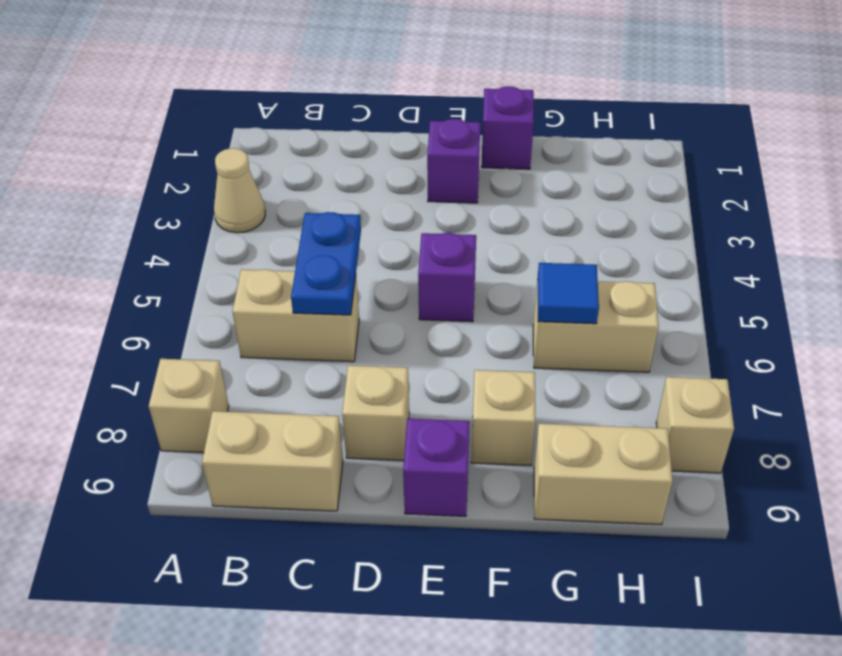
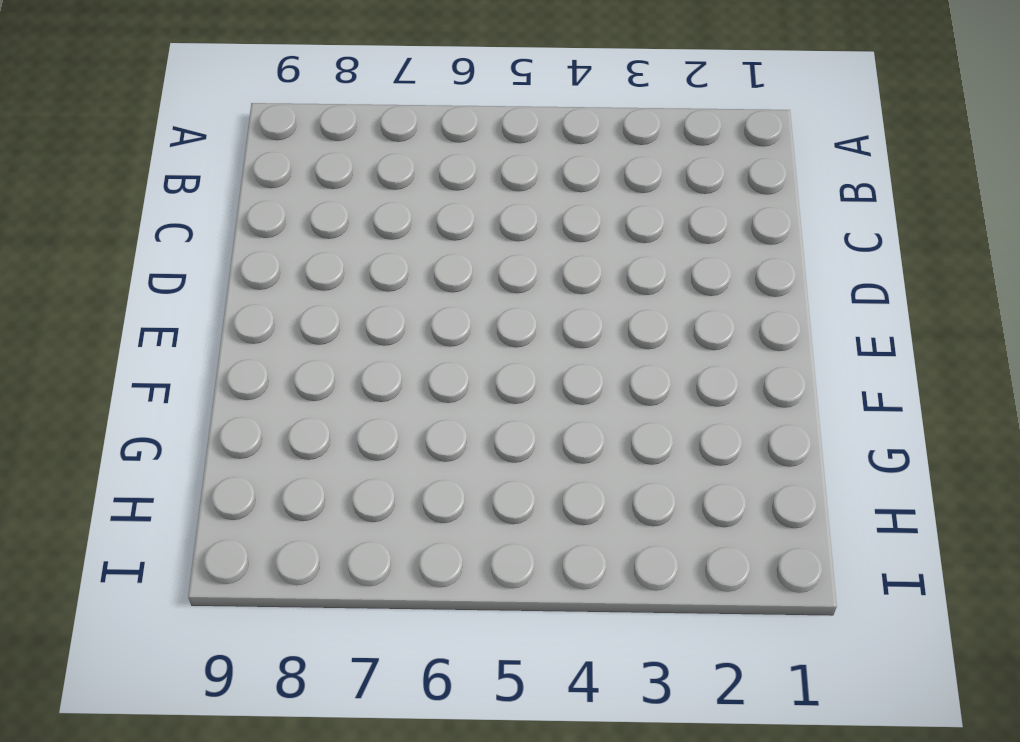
none -> tan 1x1 cone [214,148,265,233]
none -> tan 1x1 brick [149,359,229,453]
none -> tan 1x2 brick [233,269,359,362]

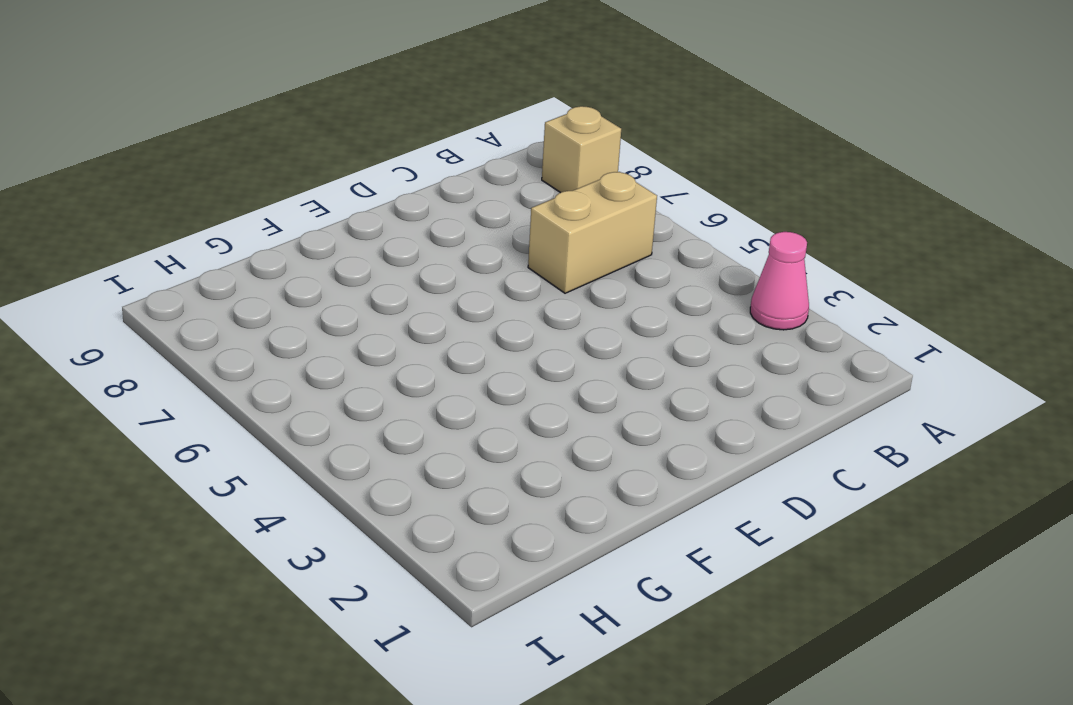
pink 1x1 cone [750,232,809,330] -> tan 1x1 cone [214,148,265,233]
none -> tan 1x2 brick [202,411,343,511]
none -> tan 1x1 brick [342,365,409,461]
none -> purple 1x1 brick [427,119,480,203]

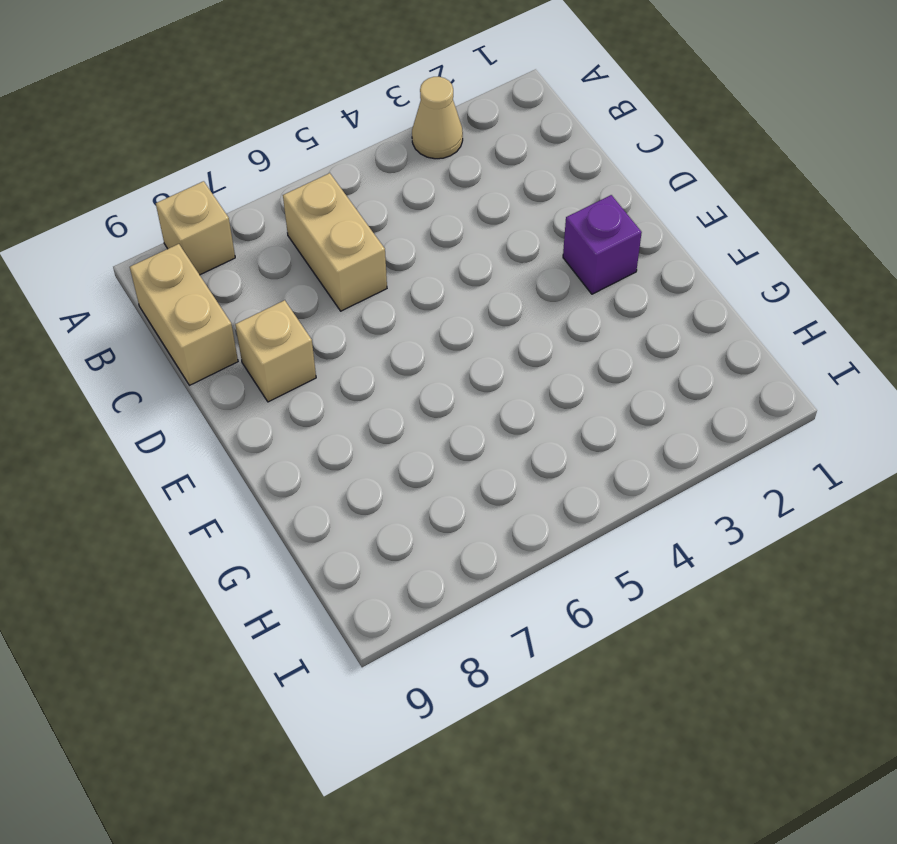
none -> purple 1x1 brick [418,233,476,322]
none -> purple 1x1 brick [403,419,470,516]
none -> purple 1x1 brick [481,86,534,169]

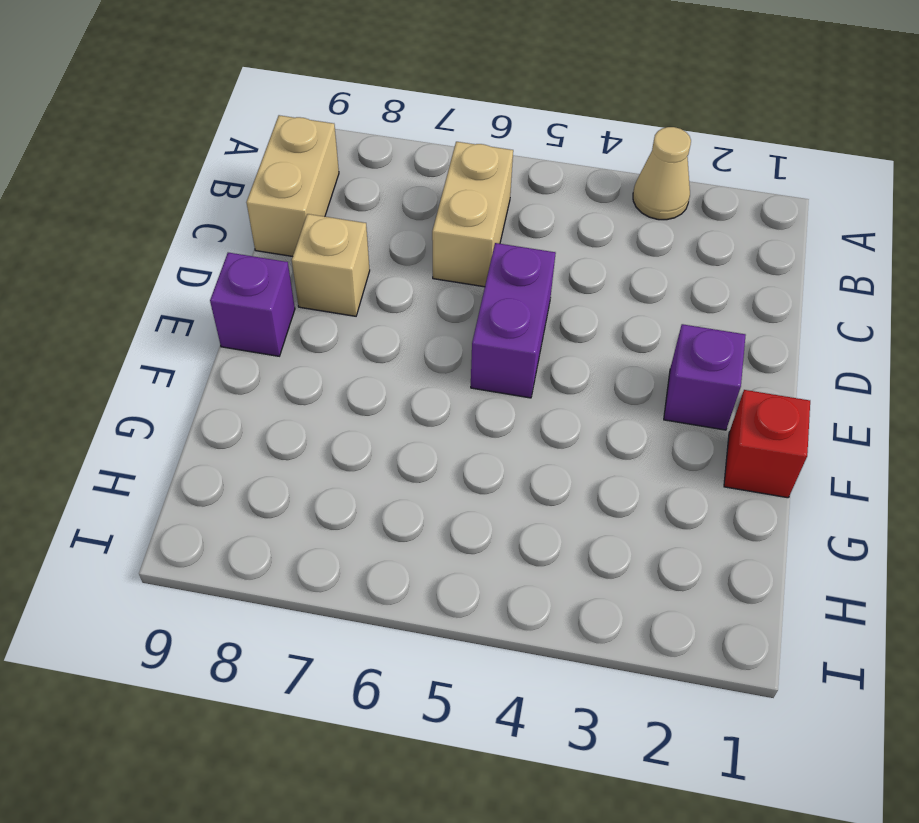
purple 1x2 brick [471,243,556,398] -> purple 1x1 brick [418,233,476,322]
red 1x1 brick [724,390,810,498] -> purple 1x1 brick [481,86,534,169]
none -> tan 1x1 brick [149,359,229,453]
none -> tan 1x1 brick [471,370,535,466]
none -> tan 1x2 brick [533,280,659,372]

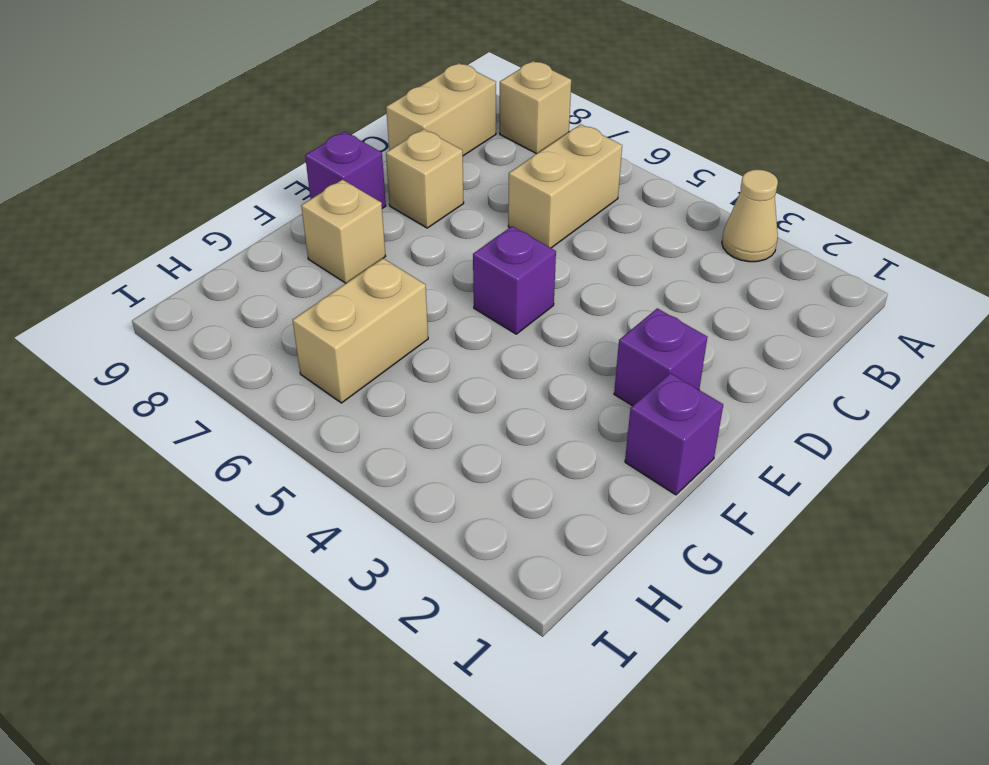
none -> tan 1x2 brick [534,424,673,525]
none -> tan 1x1 brick [656,377,734,473]
none -> blue 1x2 plate [291,212,361,315]

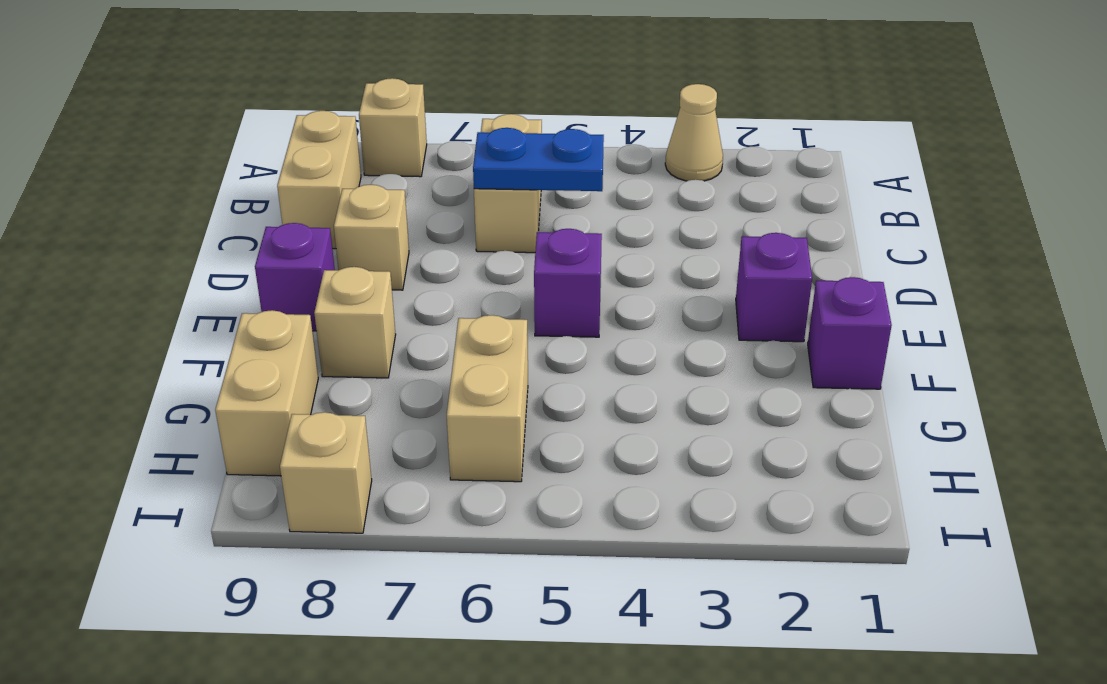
none -> blue 1x1 tile [537,263,599,324]

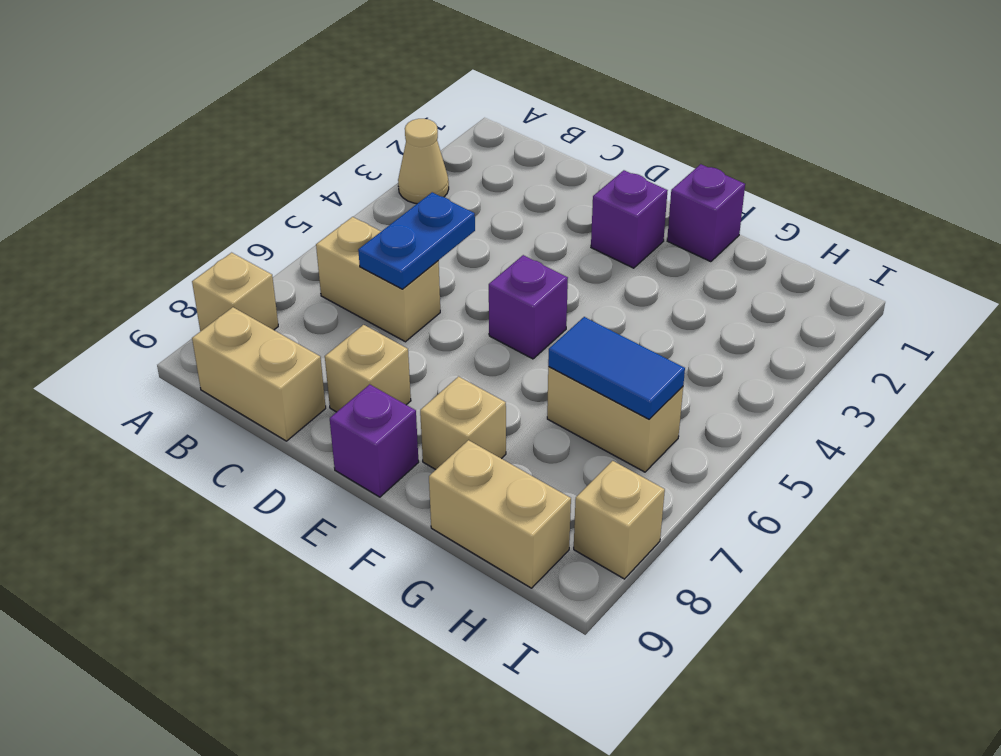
blue 1x2 tile [548,317,685,419] -> blue 1x1 tile [537,263,599,324]

